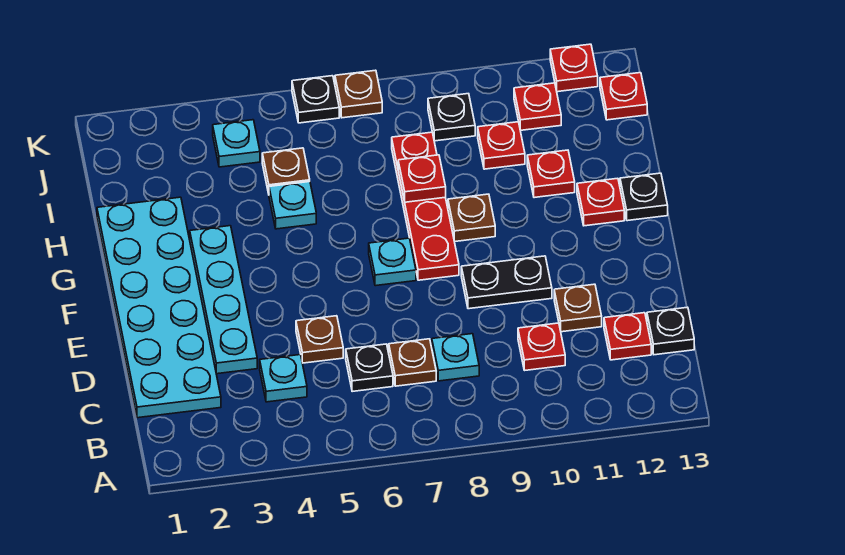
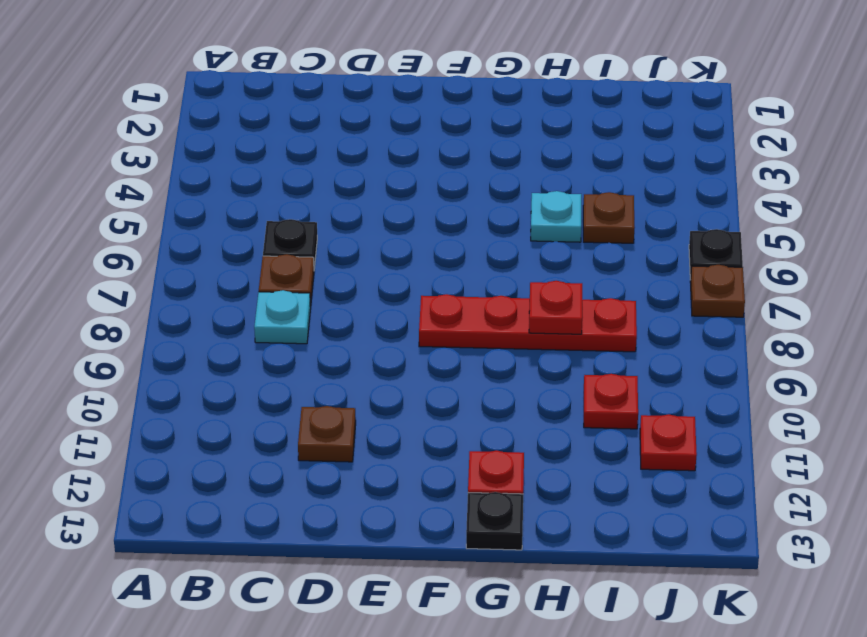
none -> cyan 2x6 plate [97,197,221,418]
none -> cyan 1x1 plate [260,355,307,402]
none -> red 1x1 plate [518,323,565,370]

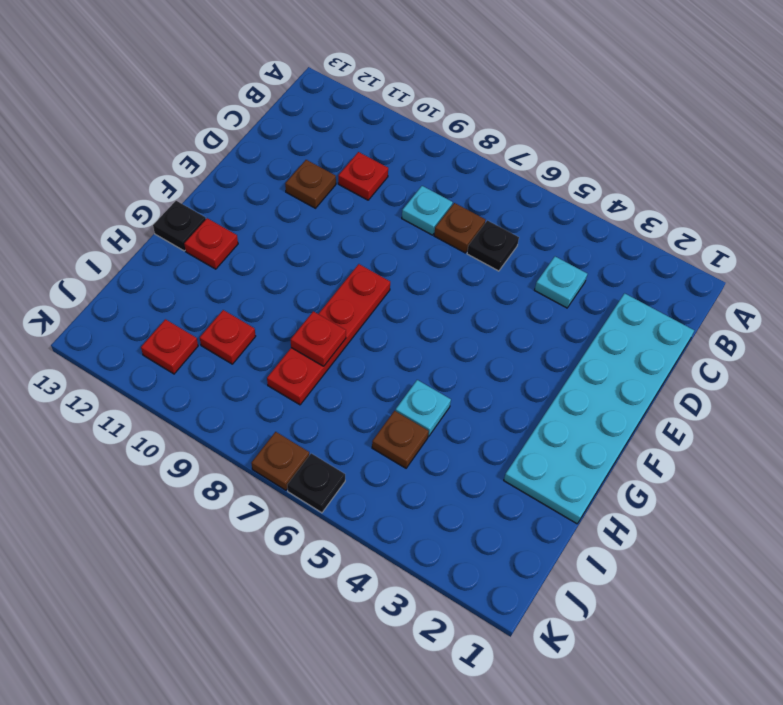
none -> red 1x1 plate [604,313,651,360]
none -> black 1x1 plate [647,307,694,355]
none -> cyan 1x4 plate [190,226,257,374]

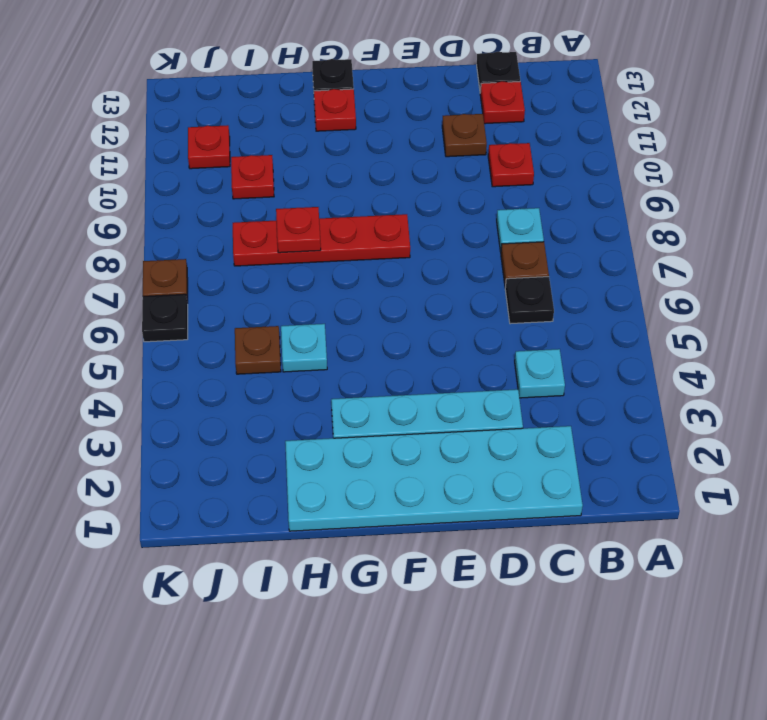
none -> brown 1x1 plate [296,316,343,363]
none -> black 1x2 plate [461,256,552,309]
none -> cyan 1x1 plate [369,238,416,286]

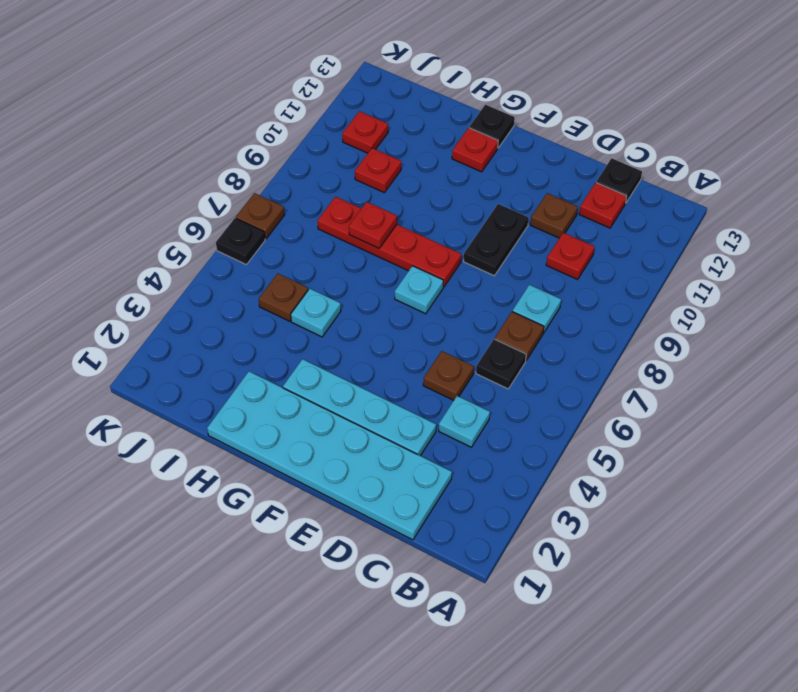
none -> brown 1x1 plate [448,194,495,242]
none -> red 1x1 plate [527,150,575,198]
none -> cyan 1x1 plate [213,120,260,167]

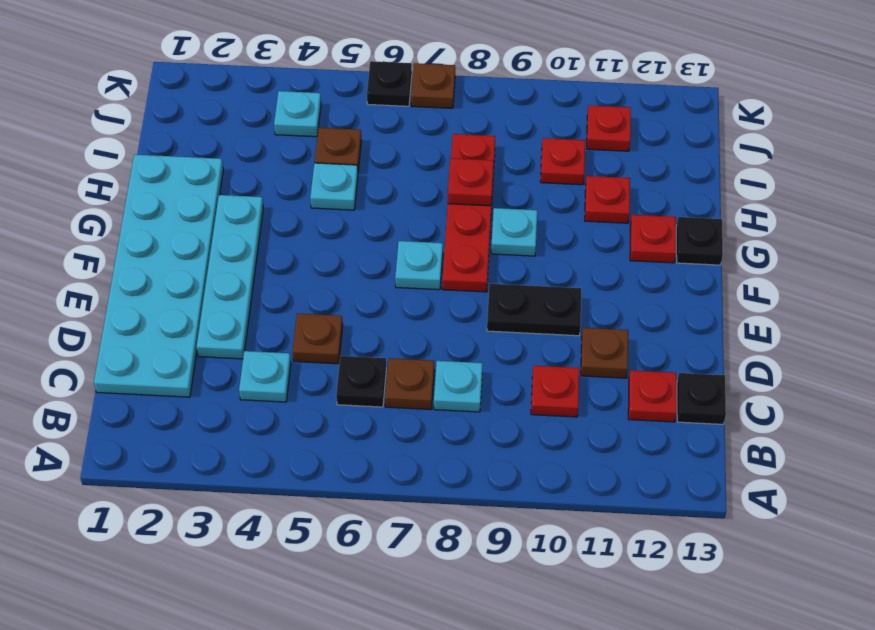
cyan 1x1 plate [491,208,537,256] -> brown 1x1 plate [448,194,495,242]
none -> black 1x1 plate [428,94,475,141]
none -> red 1x1 plate [600,73,647,120]
none -> red 1x1 plate [550,44,598,92]

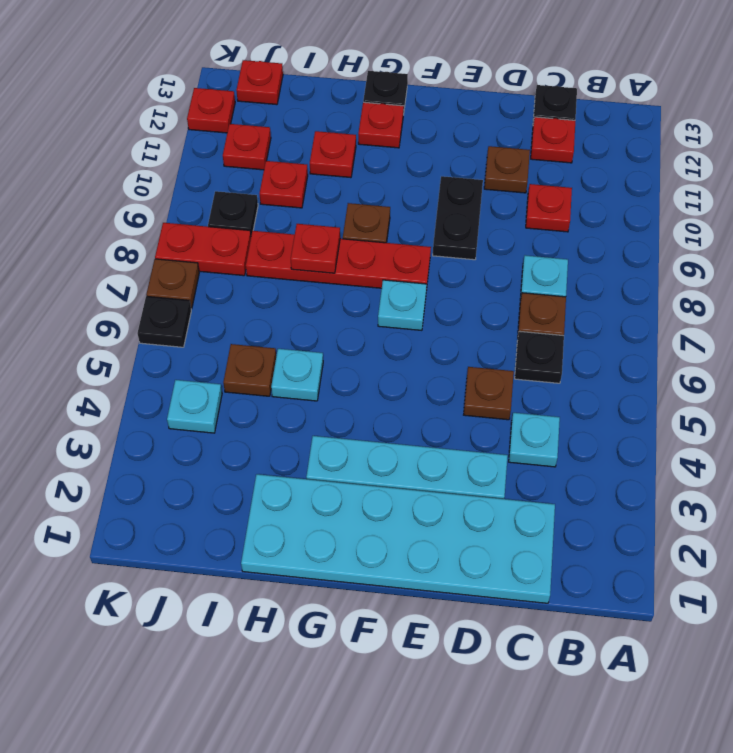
red 1x2 plate [155,223,251,276] -> none

